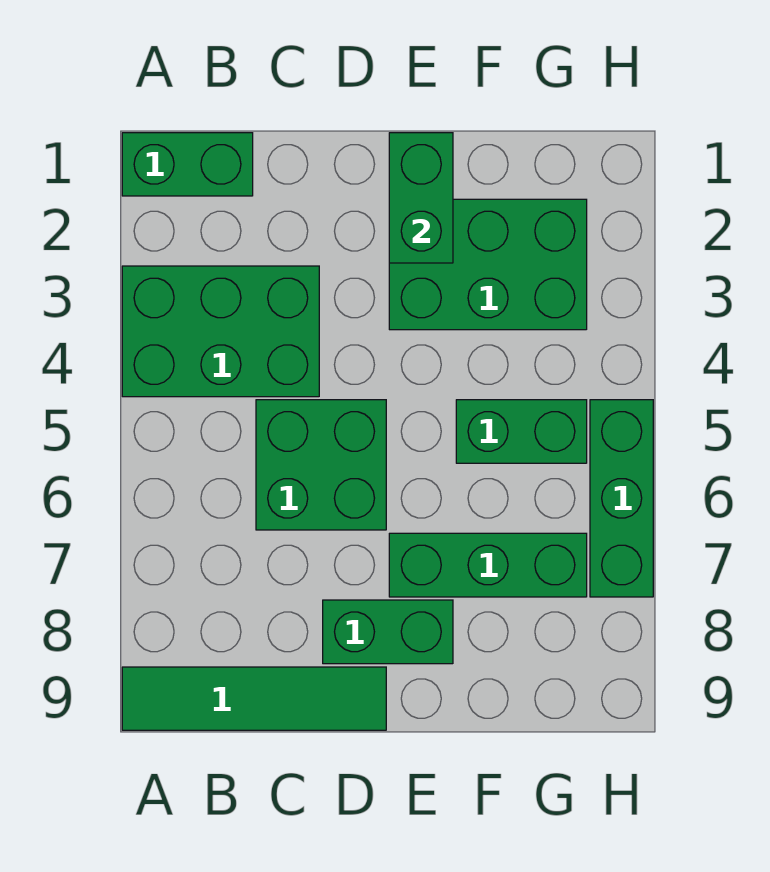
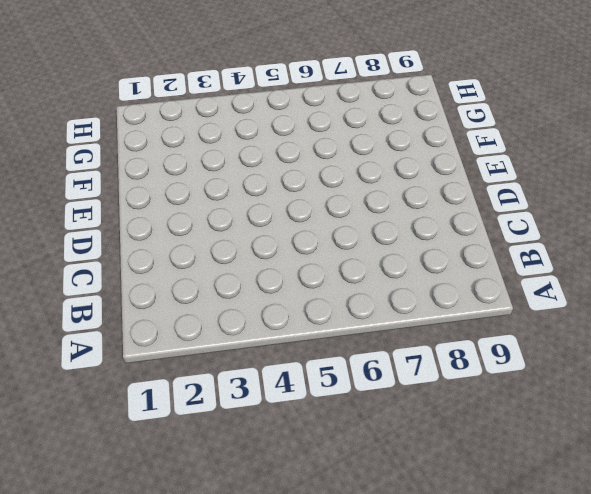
none -> green 1x2 brick [122,133,253,196]
none -> green 2x3 brick [122,266,319,397]

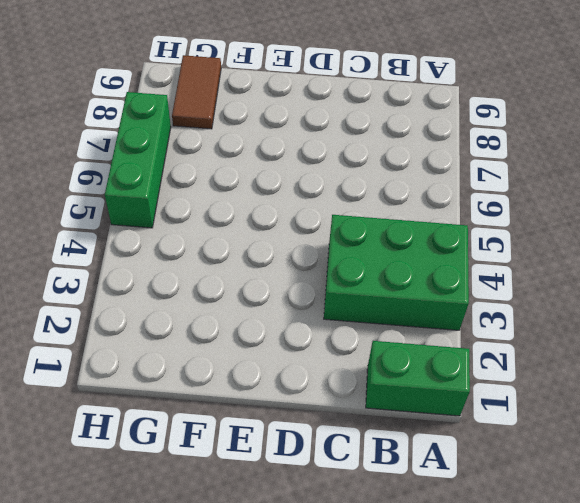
brown 1x2 tile [172,55,221,129] -> none
none -> green 1x4 tile [122,667,386,730]
none -> green 2x2 brick [256,400,386,530]

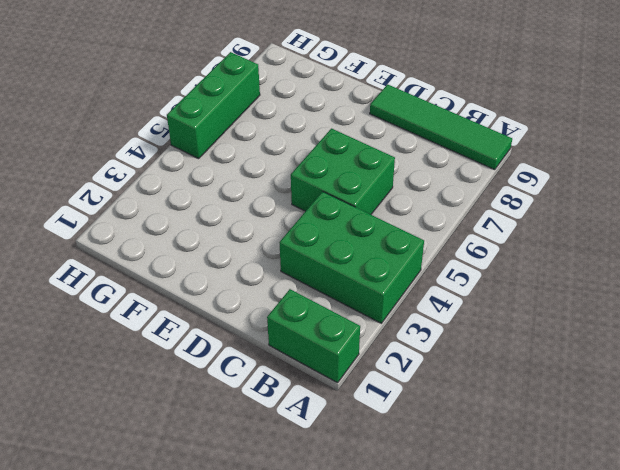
none -> green 1x2 brick [323,600,453,664]
none -> green 2x3 brick [389,199,587,330]

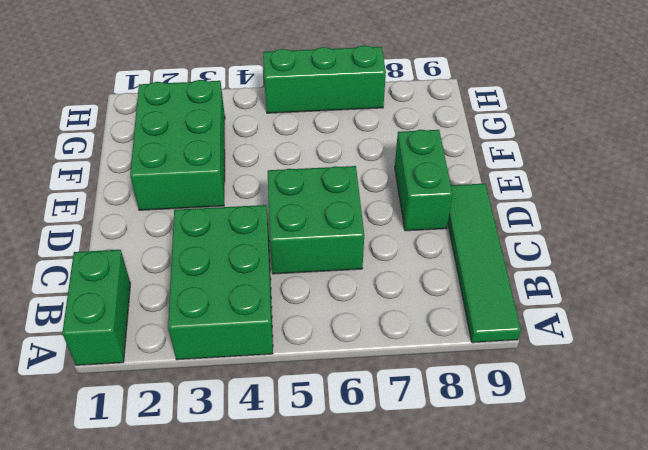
none -> green 1x3 brick [389,533,587,597]
none -> green 1x2 brick [456,400,587,463]

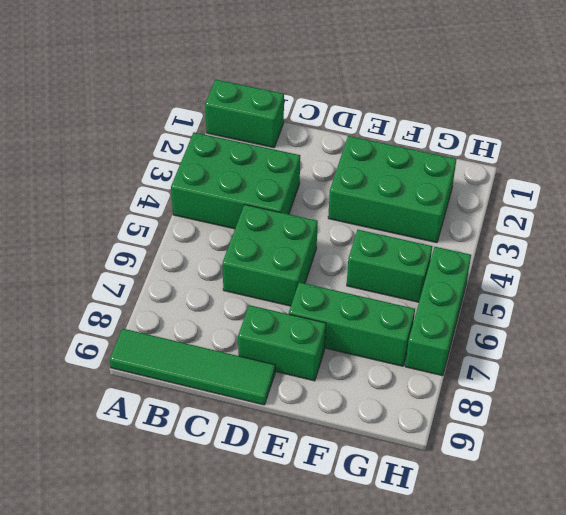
none -> green 1x2 brick [389,133,453,263]

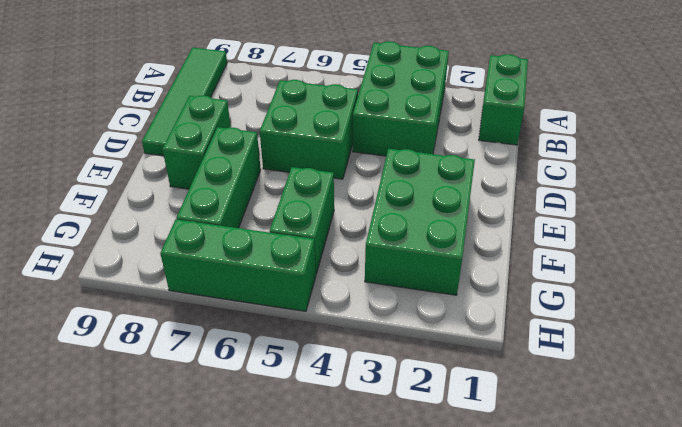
none -> green 1x2 brick [389,133,453,263]

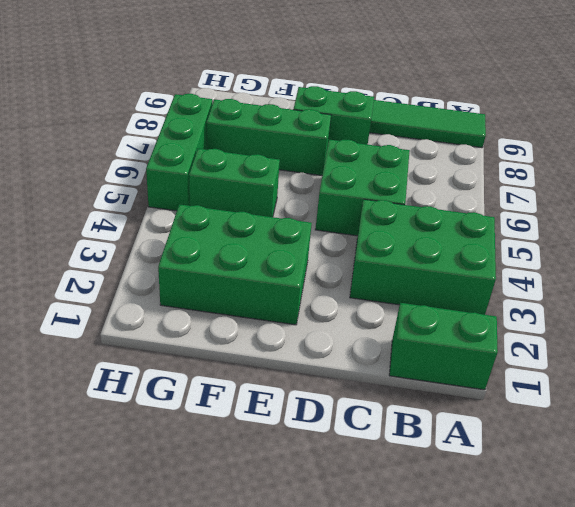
none -> green 1x2 brick [389,133,453,263]

